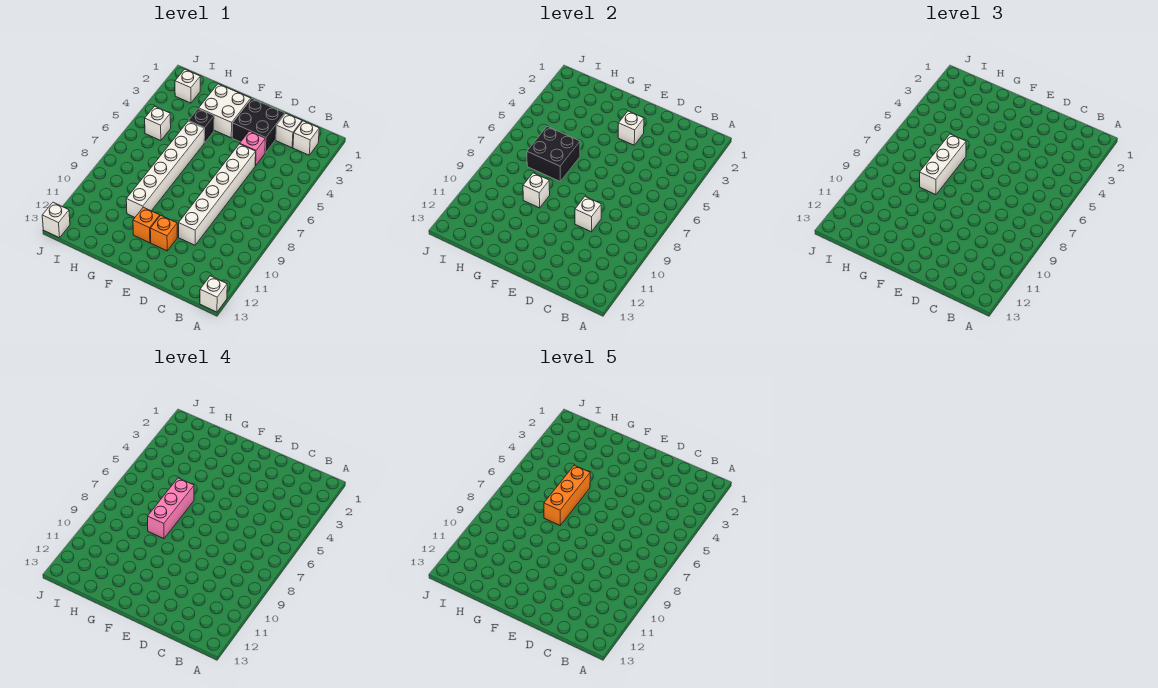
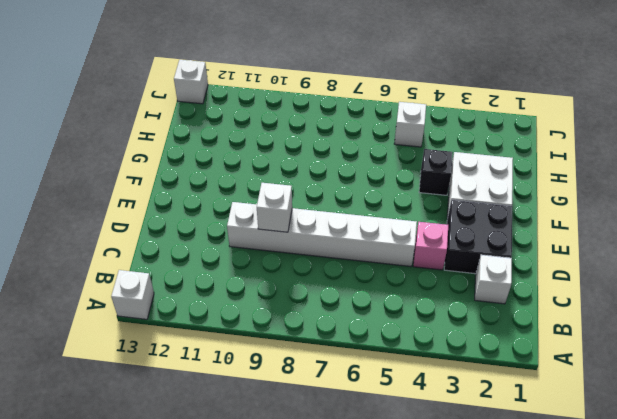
none -> white 1x1 brick [293,121,319,155]
none -> orange 1x1 brick [150,215,177,251]
none -> orange 1x1 brick [133,207,160,243]

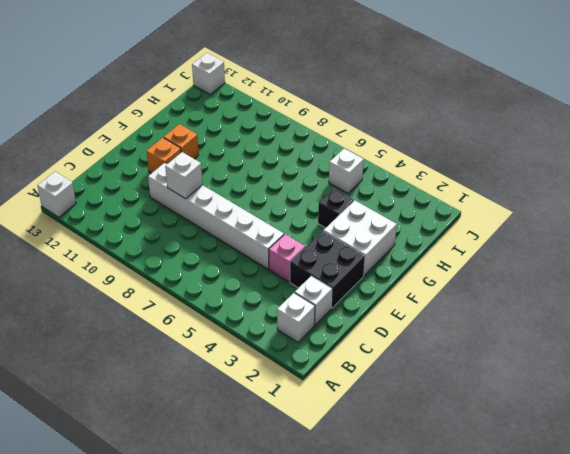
none -> white 1x6 brick [126,121,204,217]
none -> white 1x1 brick [175,69,200,103]
none -> white 1x1 brick [618,111,644,145]

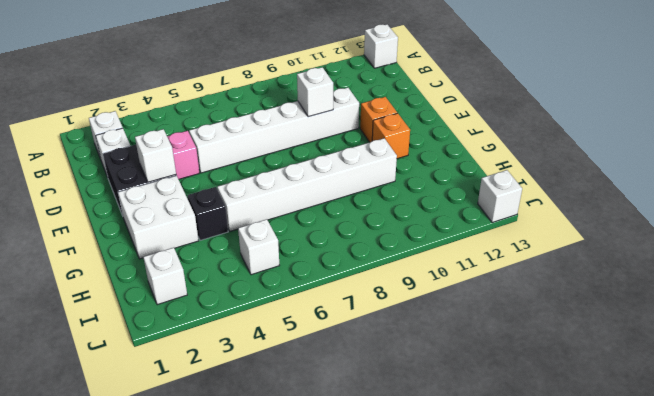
none -> black 2x2 brick [527,126,580,181]
none -> white 1x1 brick [523,173,550,208]
none -> white 1x3 brick [920,134,966,195]

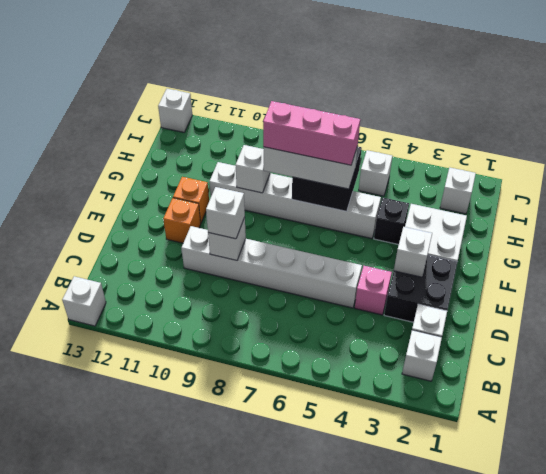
white 1x1 brick [206,187,245,239] -> none
none -> orange 1x3 brick [544,465,590,525]

